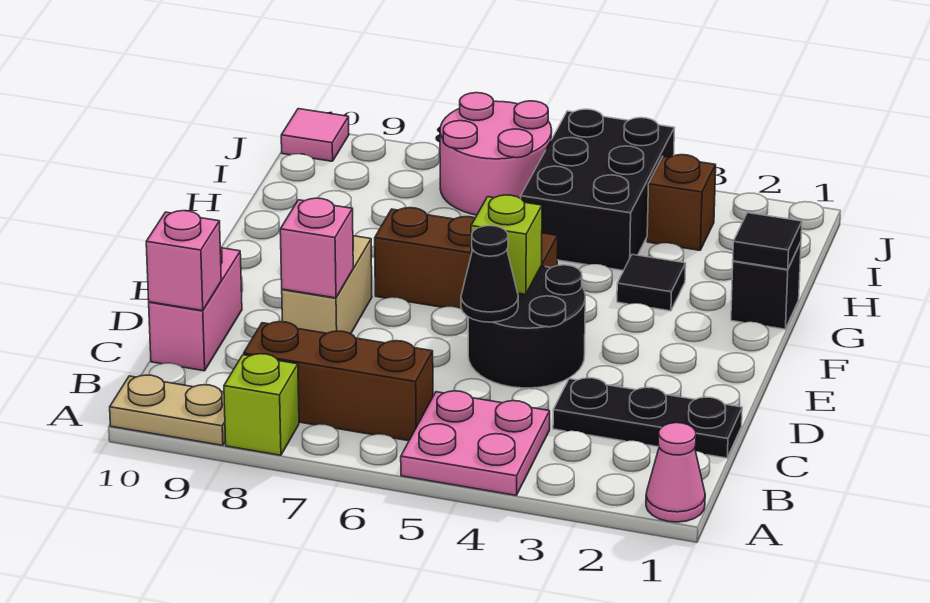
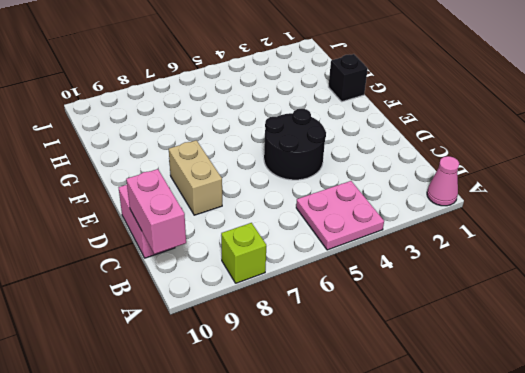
pink 1x2 brick [126,169,186,254] -> pink 1x1 brick [146,211,221,311]
none -> tan 1x2 plate [110,375,226,445]
none -> brown 1x3 brick [244,321,433,441]
none -> black 1x3 plate [553,378,742,458]

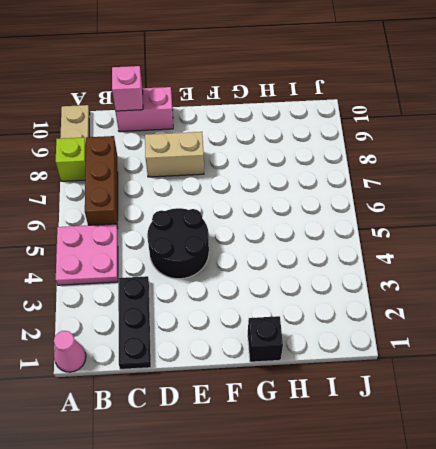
none -> brown 1x3 brick [375,208,558,309]
none -> black 1x1 tile [617,254,686,311]
none -> black 2x3 brick [521,109,674,271]

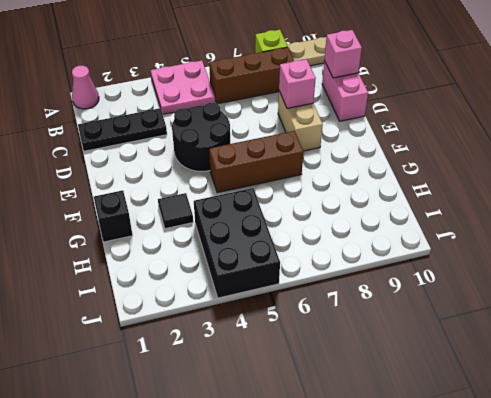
none -> brown 1x1 brick [647,155,716,250]
none -> pink 2x2 round brick [440,93,552,215]
none -> pink 1x1 tile [281,109,349,161]

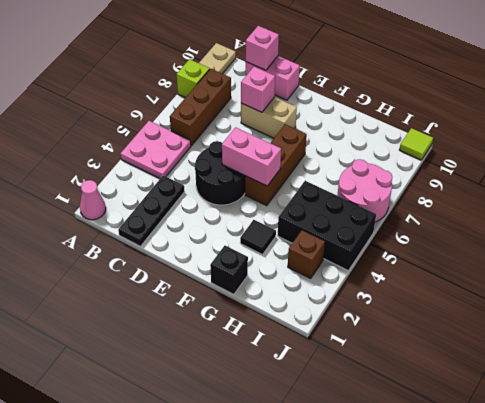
pink 1x2 brick [222,127,281,186] -> lime 1x1 brick [471,195,542,295]
lime 1x1 tile [399,128,433,160] -> pink 1x1 tile [281,109,349,161]
none -> black 1x1 cone [461,226,518,322]
none -> black 1x1 tile [733,213,802,270]

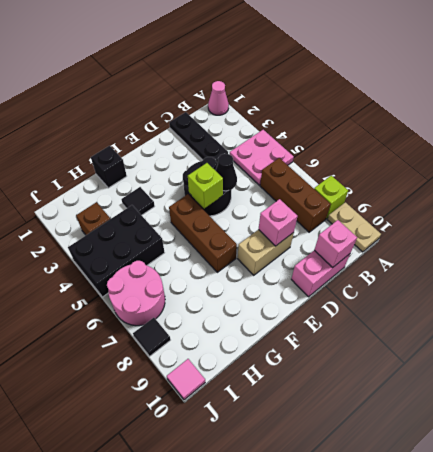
black 1x1 tile [133,318,171,356] -> black 1x1 tile moved to [733,213,802,270]

